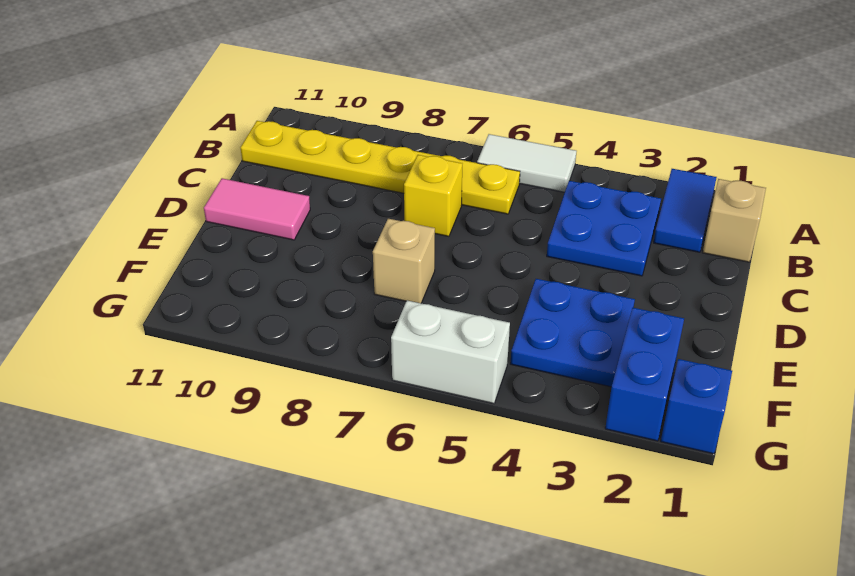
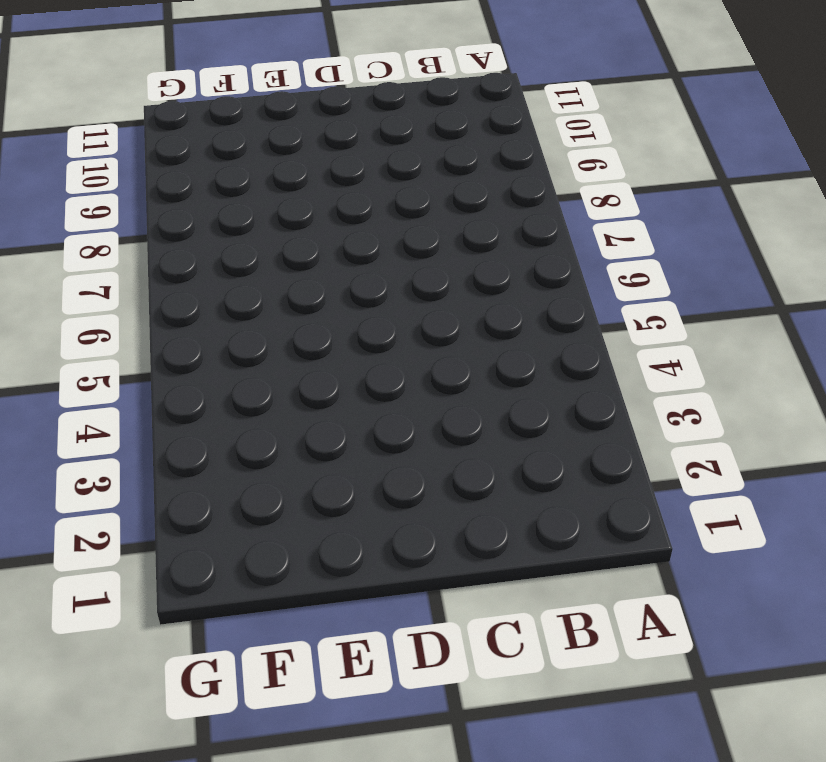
none -> blue 1x2 tile [654,169,717,252]
none -> white 1x2 tile [477,134,577,192]
none -> tan 1x1 brick [703,179,766,262]

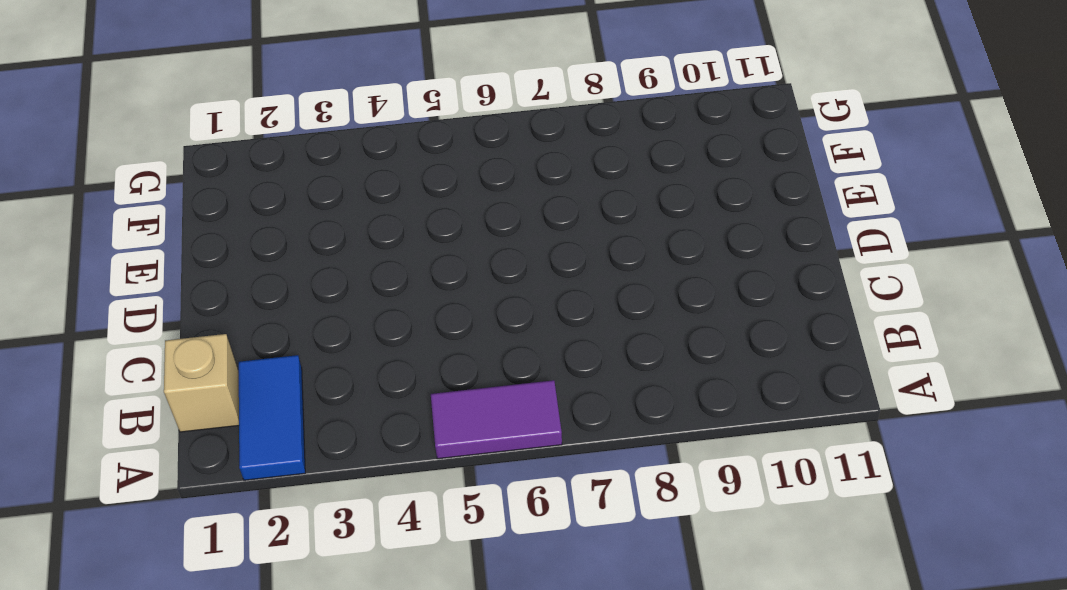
purple 1x2 tile [431,380,562,459] -> white 1x2 tile [477,134,577,192]
none -> blue 2x2 plate [547,181,661,276]
none -> yellow 1x6 plate [240,121,520,214]
none -> yellow 1x1 brick [404,155,462,236]

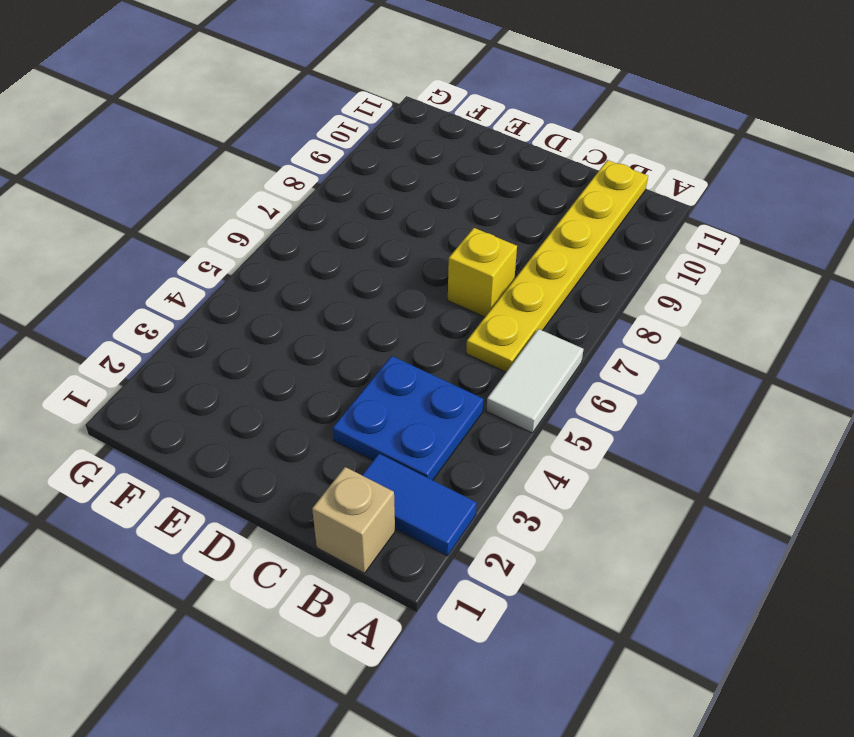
none -> pink 1x2 tile [204,178,310,240]
none -> blue 2x2 plate [510,279,635,387]
none -> tan 1x1 brick [373,219,435,303]

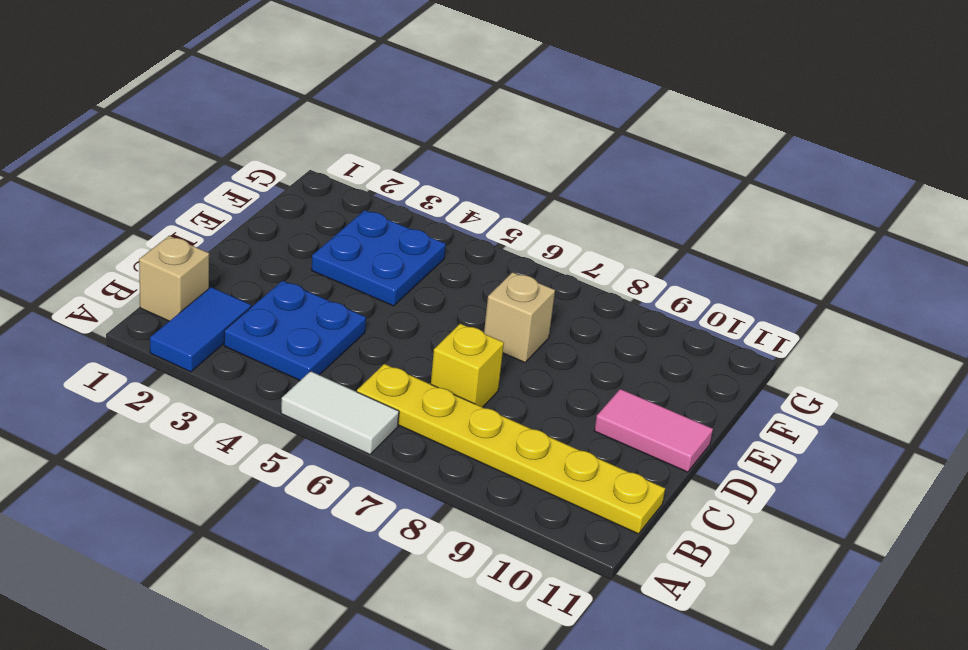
none -> blue 1x2 brick [605,308,684,441]
none -> blue 1x1 brick [661,359,732,454]
none -> white 1x2 brick [391,300,510,403]

